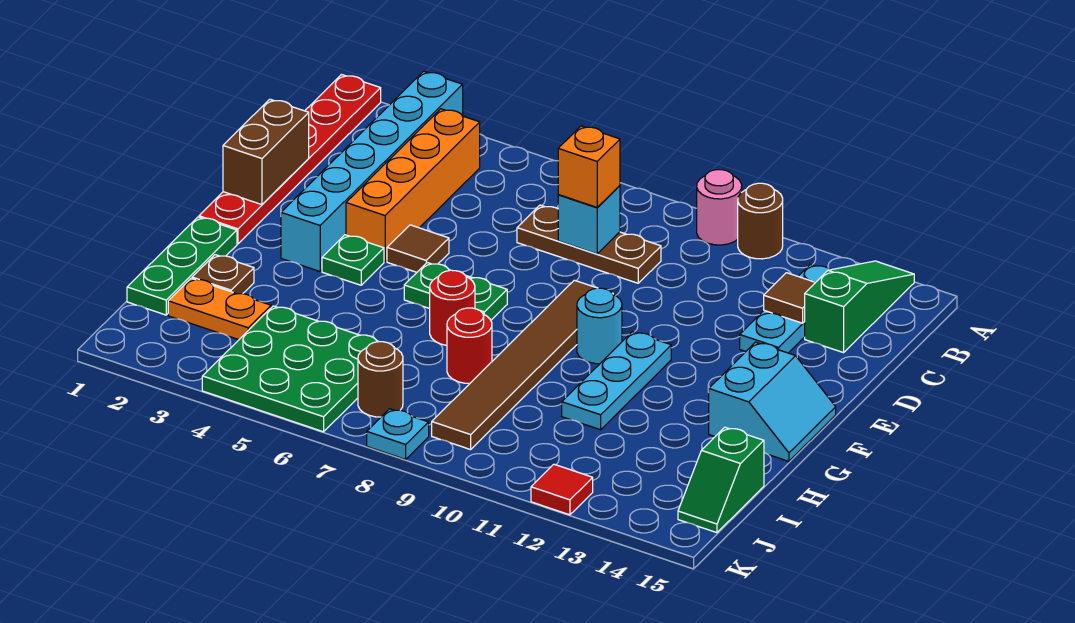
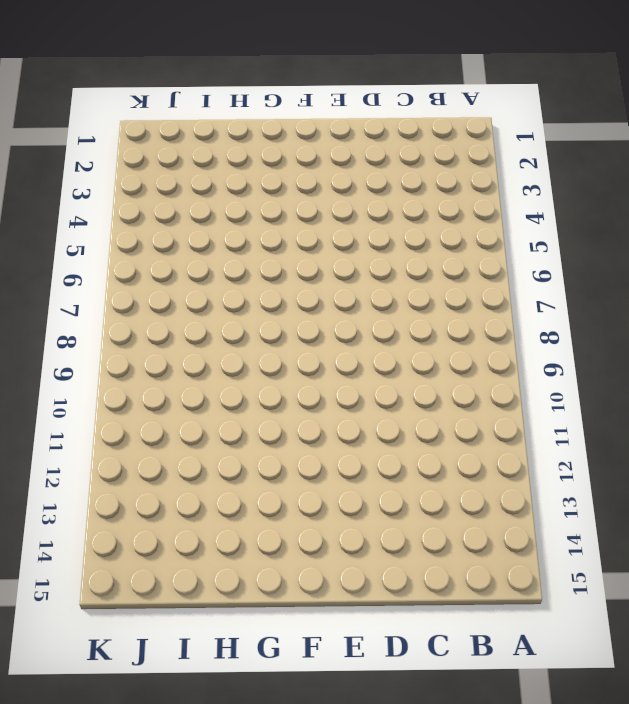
none -> red 1x6 plate [199,75,381,244]
none -> cyan 1x6 brick [281,71,463,271]
none -> pink 1x1 round brick [697,170,742,245]

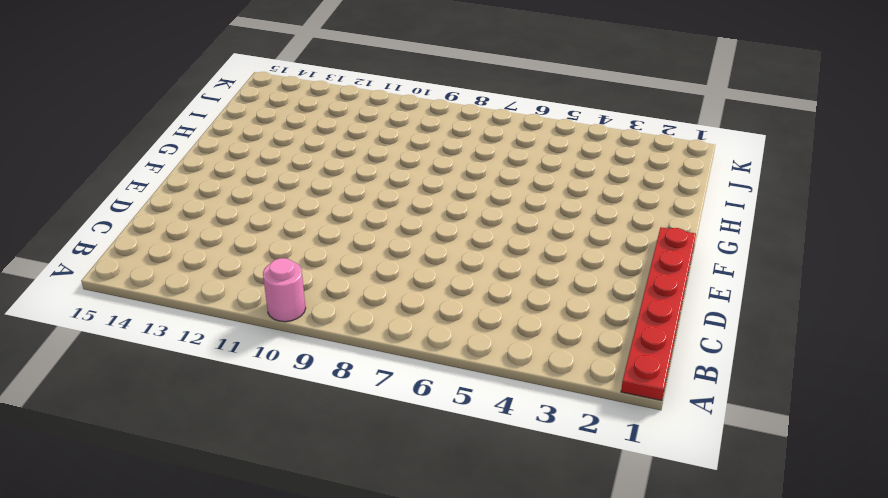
none -> cyan 1x6 brick [281,71,463,271]
none -> brown 1x1 round brick [738,183,783,259]
none -> green 1x3 slope [805,261,914,353]

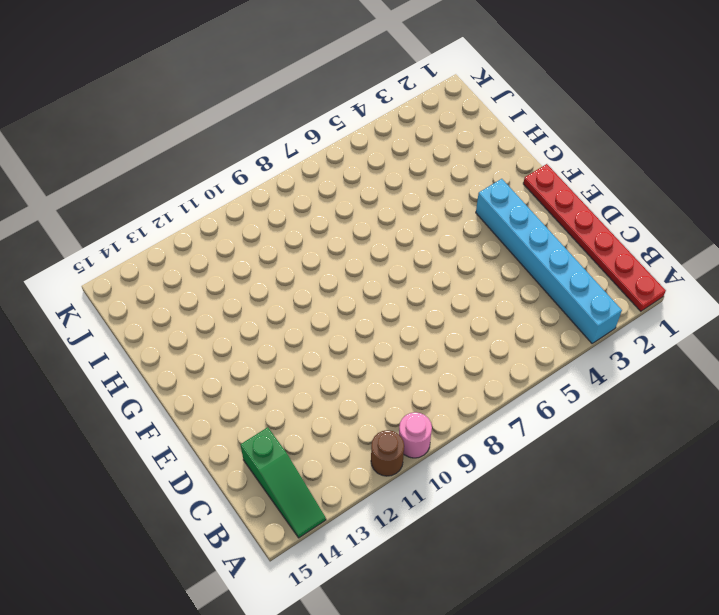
none -> orange 1x4 brick [346,109,480,262]
none -> cyan 1x3 plate [740,264,830,353]
none -> brown 1x3 plate [517,205,661,283]

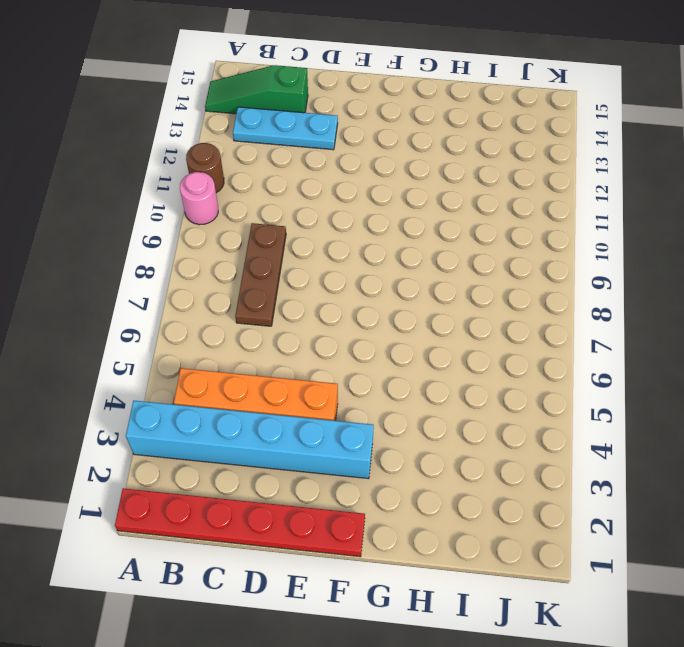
none -> brown 1x1 tile [387,225,449,272]
none -> brown 1x6 tile [432,280,596,450]
none -> green 1x1 plate [322,235,384,285]

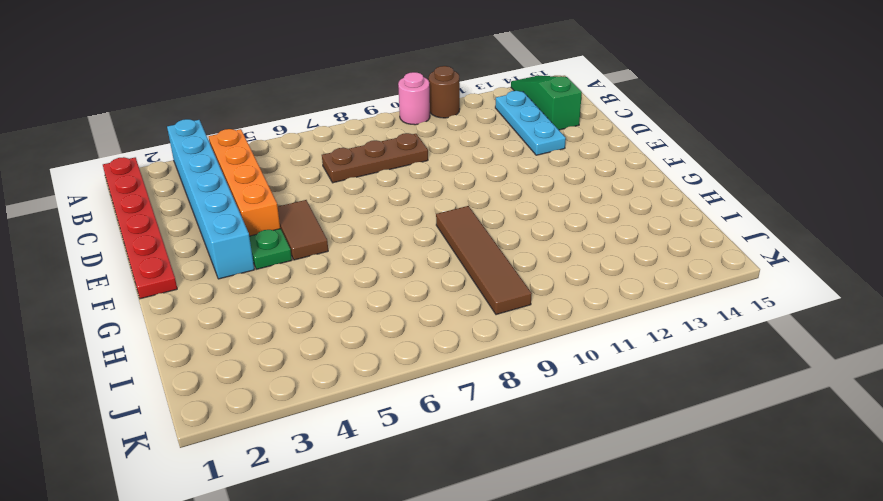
brown 1x2 tile [278,200,328,260] -> brown 1x1 tile [387,225,449,272]
brown 1x4 tile [436,206,532,315] -> brown 1x6 tile [432,280,596,450]
none -> green 1x2 plate [404,263,507,320]
none -> cyan 1x1 round brick [577,288,622,364]
none -> cyan 1x3 plate [562,332,671,430]

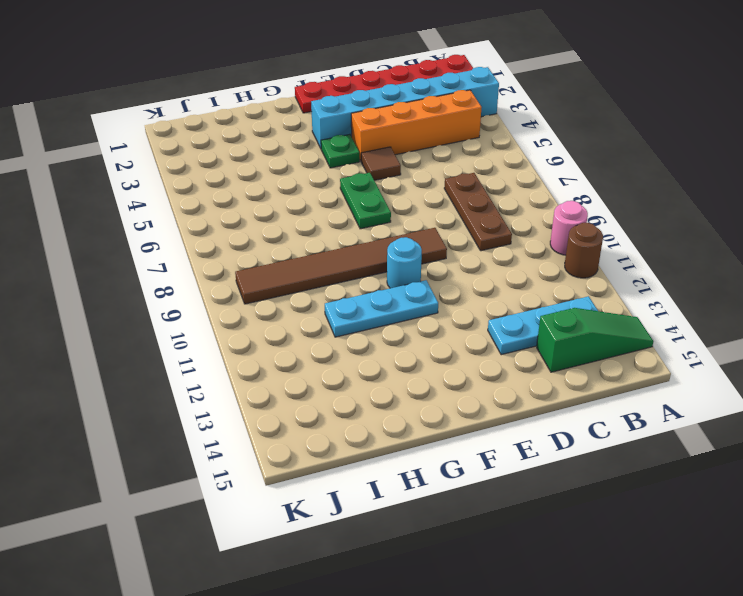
none -> cyan 2x2 slope [709,342,836,461]
none -> green 1x3 plate [127,217,237,315]
none -> red 1x1 round brick [430,270,475,345]

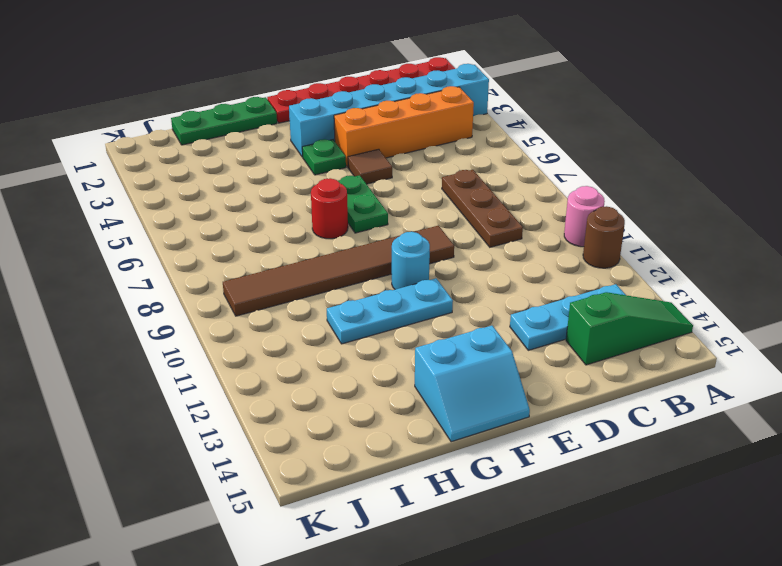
none -> brown 1x1 plate [192,255,254,294]
none -> red 1x1 round brick [447,308,492,383]
none -> orange 1x2 plate [168,278,271,340]

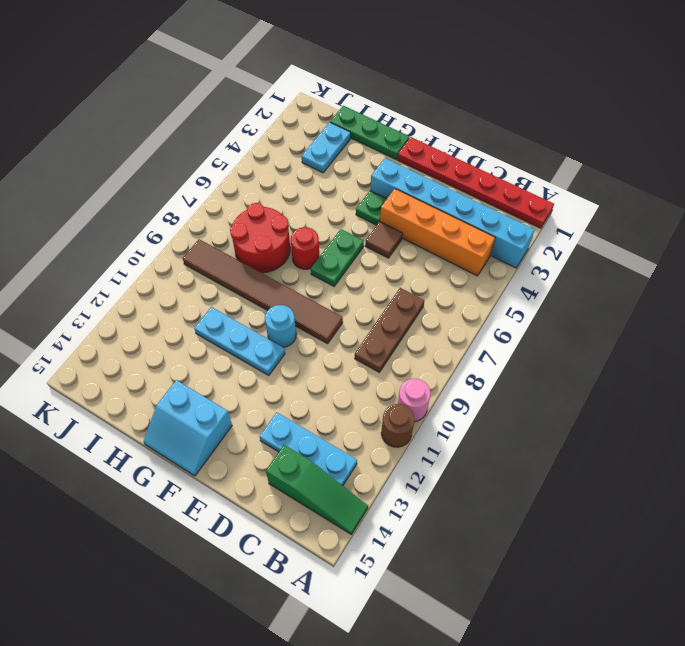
red 2x2 round brick [230,203,290,273] -> red 1x1 round brick [447,308,492,383]
cyan 1x2 plate [302,122,351,173] -> orange 1x2 plate [168,278,271,340]
none -> brown 1x1 plate [192,255,254,294]
none -> green 3x3 plate [202,306,378,432]
none -> green 1x2 slope [678,427,764,533]

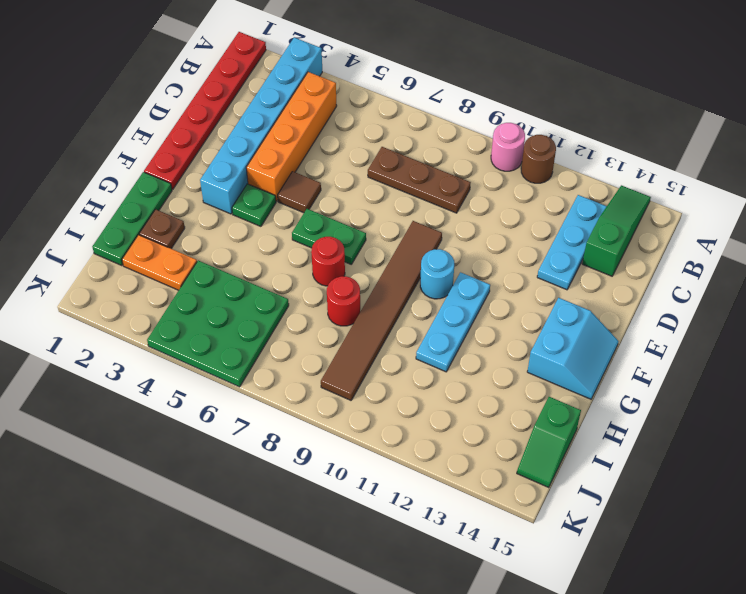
none -> brown 1x1 round brick [358,342,403,417]
none -> cyan 1x1 plate [367,409,429,459]
none -> red 1x1 tile [531,464,593,515]

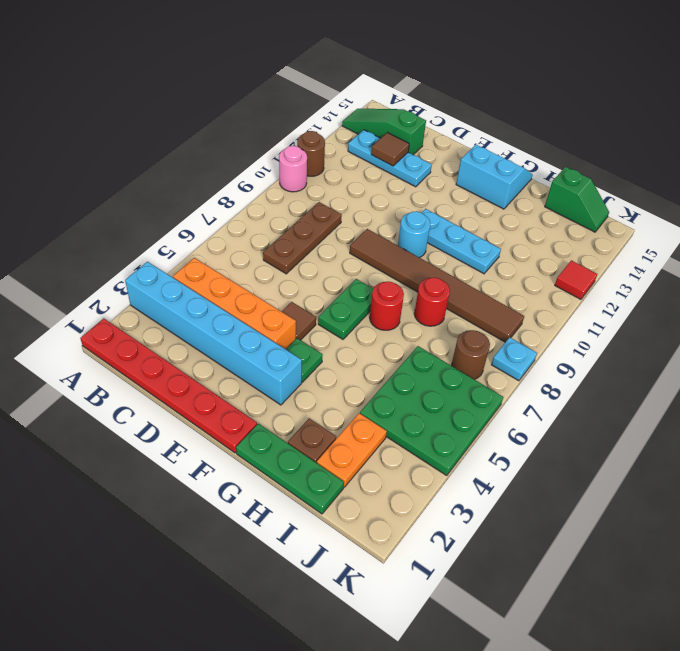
none -> cyan 1x1 brick [558,186,620,254]
none -> brown 1x2 brick [223,99,309,205]
none -> orange 1x1 brick [558,126,620,207]

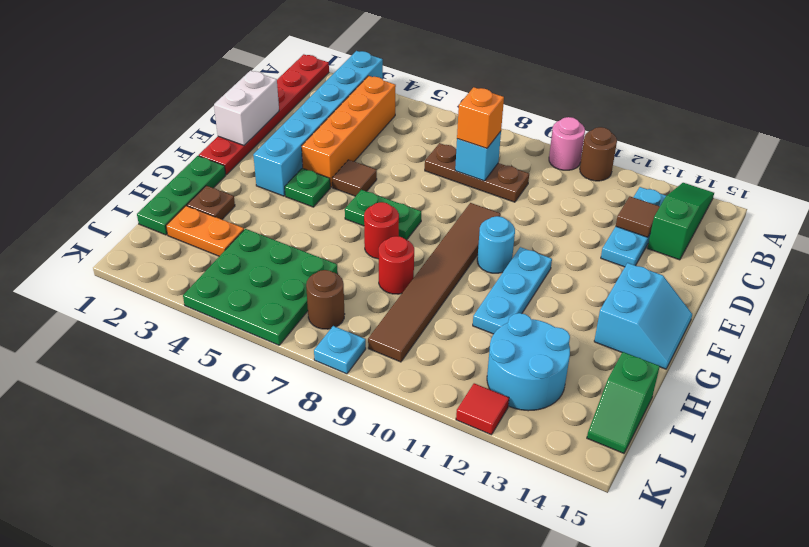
white 1x2 brick [214,71,279,145] -> brown 1x2 brick [223,99,309,205]
cyan 2x2 round brick [487,313,570,411] -> none

